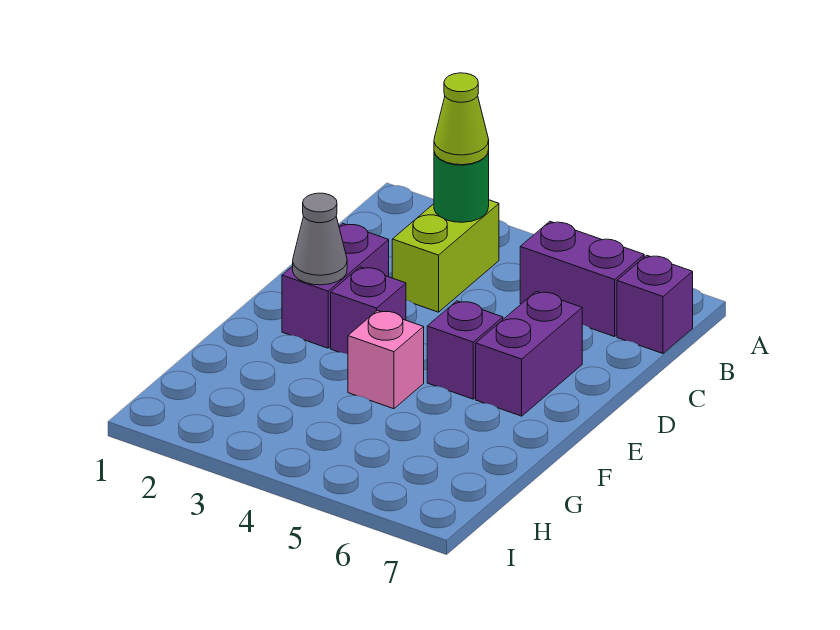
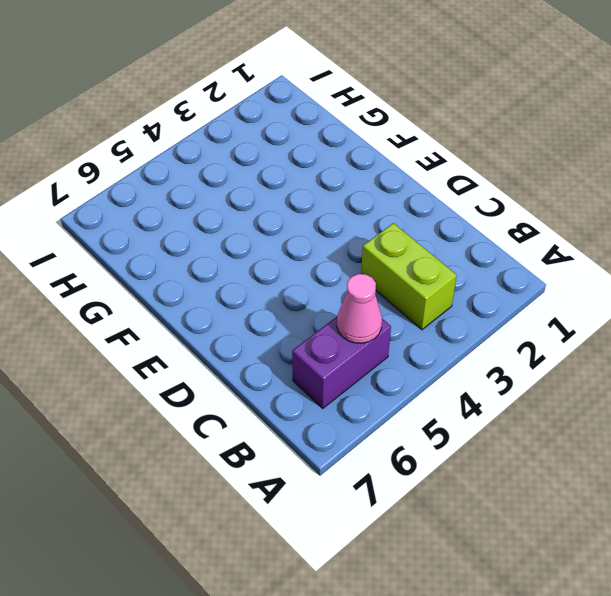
pink 1x1 cone [337,274,382,343] -> none
none -> purple 1x1 brick [617,255,693,354]
none -> purple 1x2 brick [282,223,389,348]

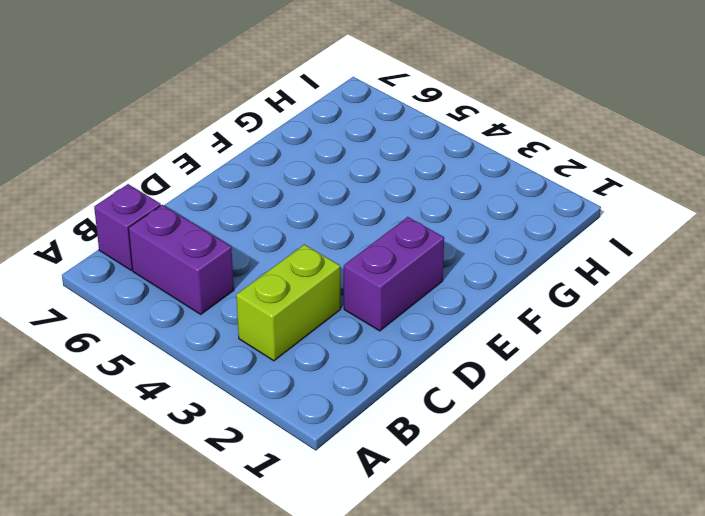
none -> purple 1x2 brick [476,291,582,416]
none -> purple 1x1 brick [331,267,406,354]

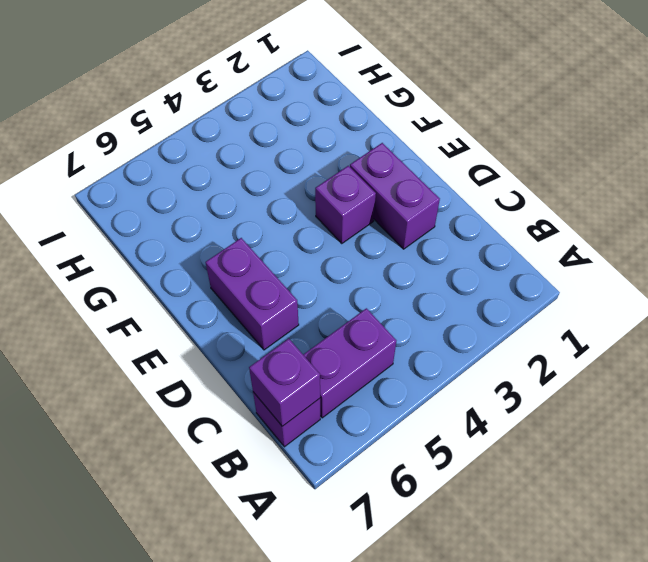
purple 1x1 brick [249,339,320,426] -> purple 1x1 brick moved to [427,301,503,399]
none -> lime 1x2 brick [392,200,499,312]
none -> pink 1x1 brick [348,310,424,409]

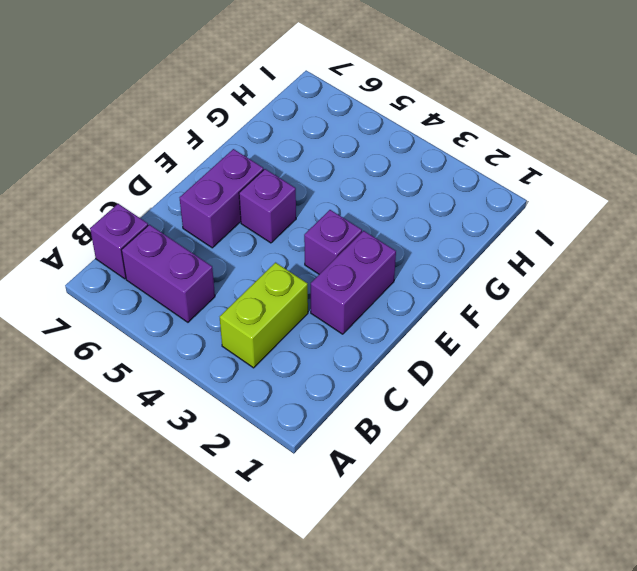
none -> pink 1x1 brick [348,310,424,409]
none -> green 1x1 round brick [434,150,489,222]

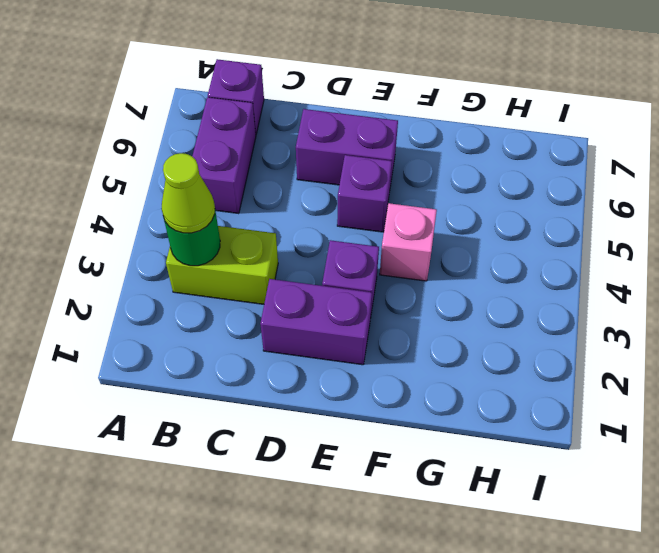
none -> grey 1x1 cone [293,193,347,285]

